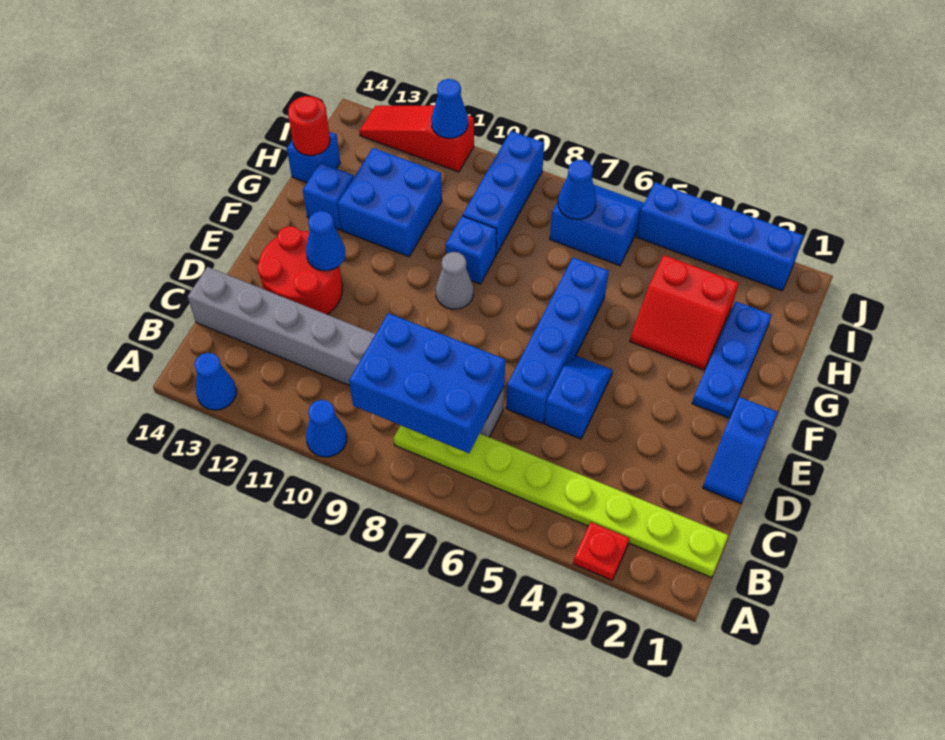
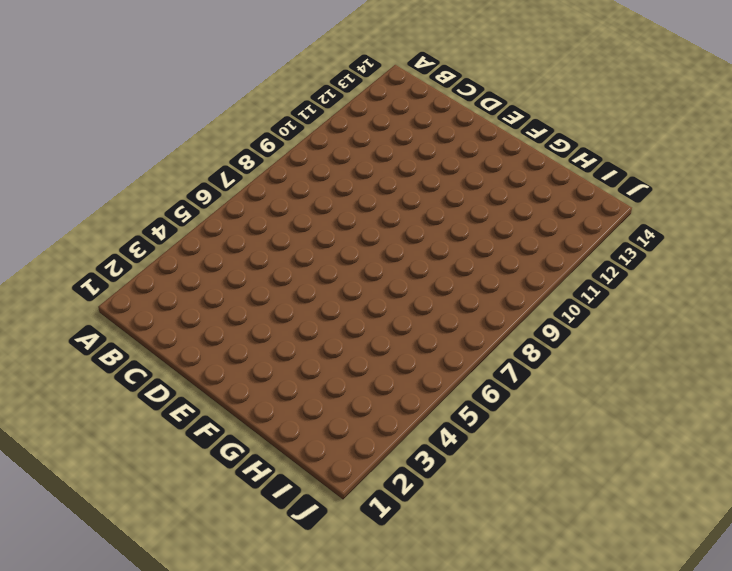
none -> red 1x1 plate [573,522,630,580]
none -> blue 1x1 cone [306,400,347,457]
none -> blue 1x1 cone [194,353,236,410]

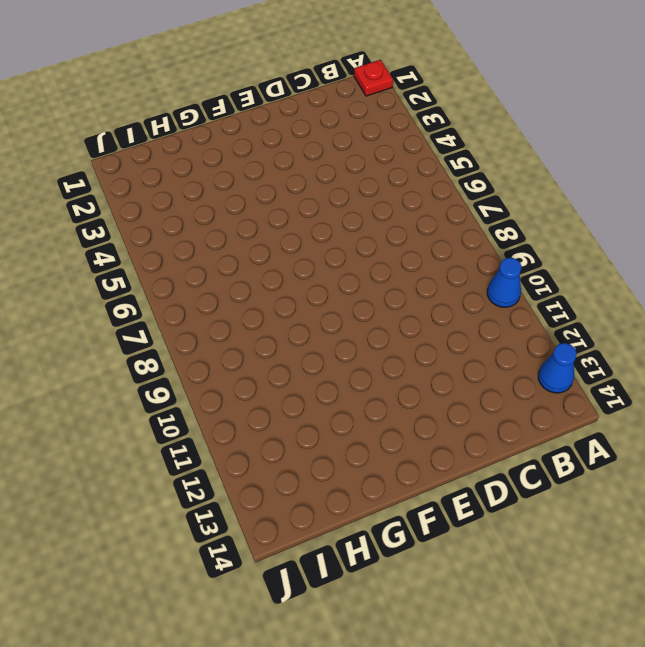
red 1x1 plate [354,60,393,96] -> red 1x1 plate moved to [573,522,630,580]
none -> lime 1x8 plate [394,425,729,578]
none -> grey 1x8 brick [188,267,504,437]
none -> blue 1x2 slope [703,397,778,503]

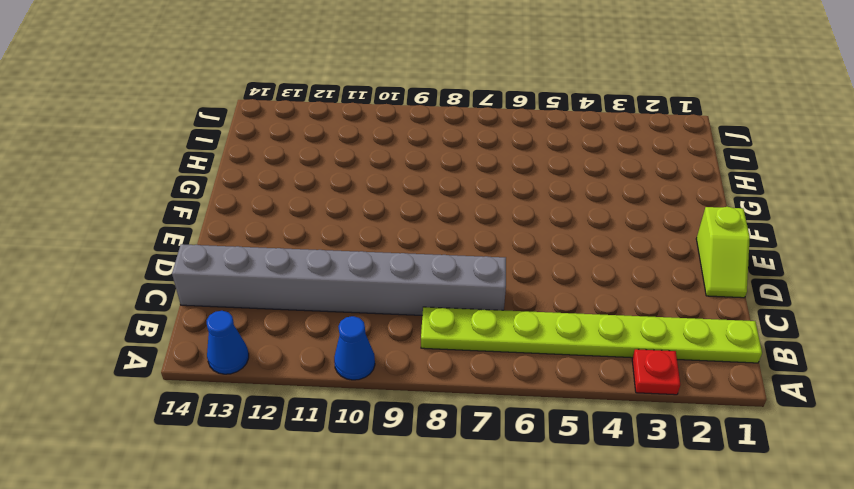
lime 1x2 slope [696,207,750,298] -> blue 1x2 slope [703,397,778,503]
none -> blue 1x2 slope [544,356,613,439]
none -> blue 1x4 brick [506,258,609,423]
none -> red 2x2 round brick [257,226,342,315]

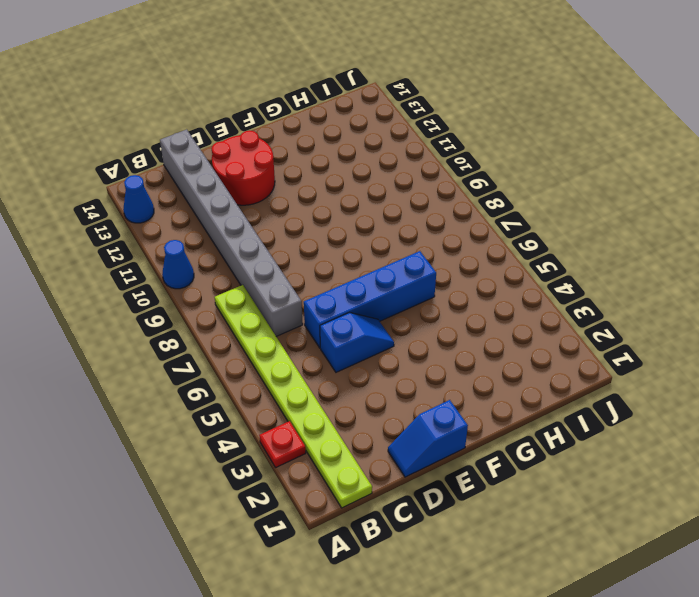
none -> blue 1x3 plate [692,301,772,418]
none -> grey 1x1 cone [436,252,473,309]
none -> red 2x2 slope [630,255,739,370]

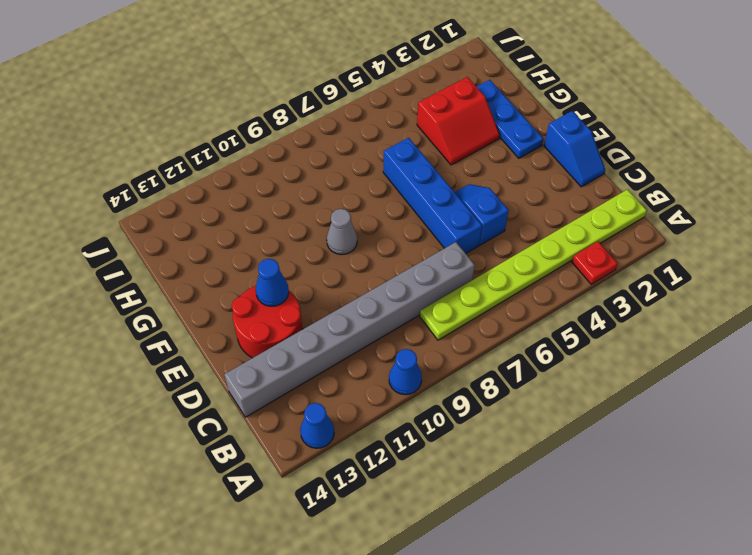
none -> blue 1x1 brick [446,216,497,284]
none -> blue 2x2 brick [338,148,442,257]
none -> blue 1x1 brick [303,163,354,230]

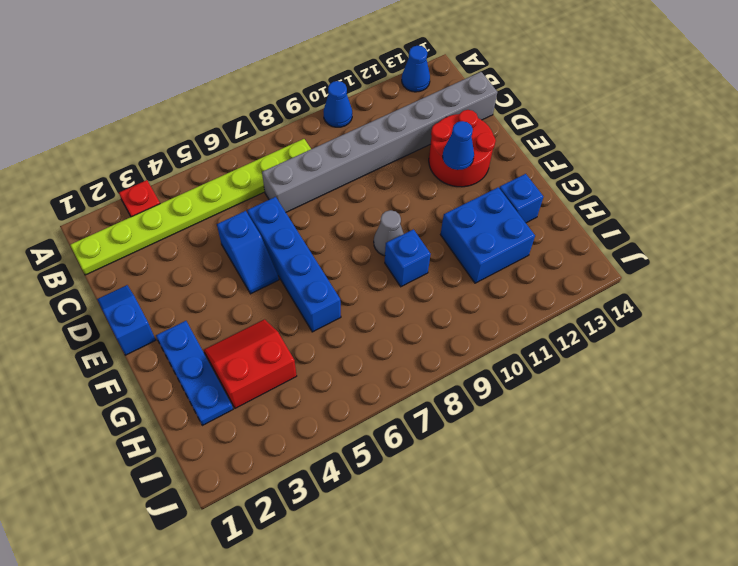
none -> blue 1x3 brick [463,131,544,254]
none -> blue 1x1 brick [287,132,340,183]
none -> blue 2x2 slope [550,185,644,266]

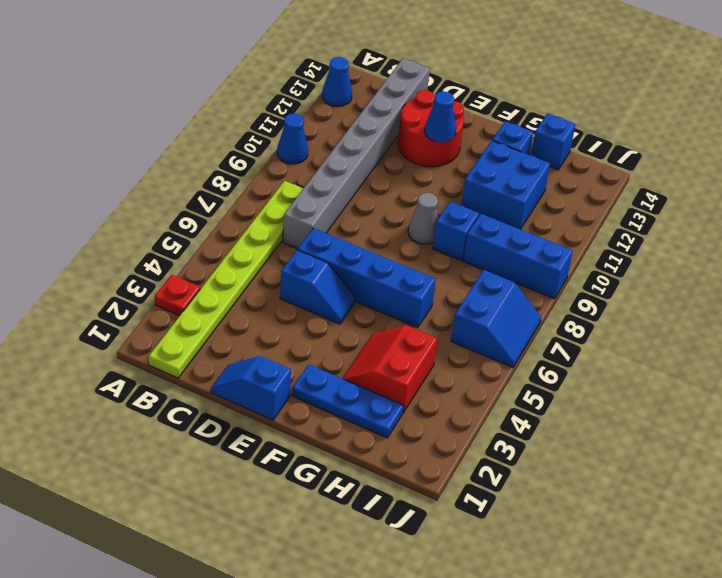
none -> blue 1x4 brick [636,182,804,291]
none -> red 1x3 slope [359,105,474,172]
none -> blue 2x3 brick [349,313,505,453]

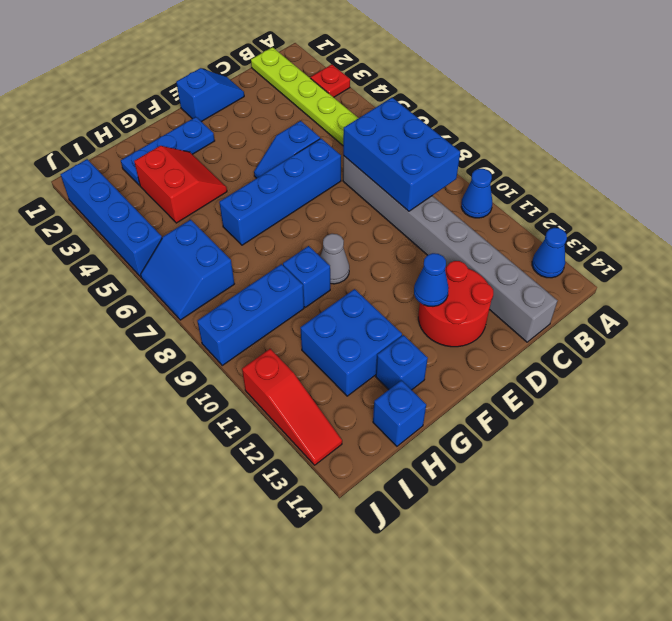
none -> red 1x1 round brick [288,96,330,155]
none -> blue 1x1 cone [558,160,596,219]
none -> blue 1x1 cone [431,79,468,138]

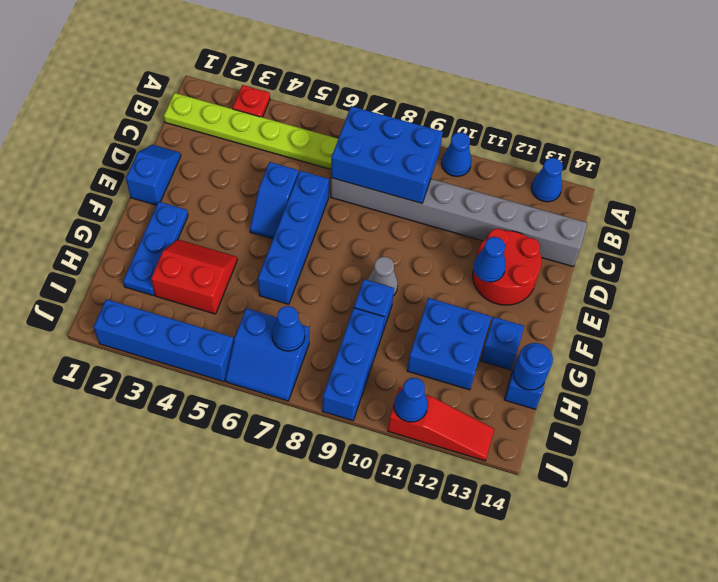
blue 1x1 round brick [513,343,553,390] -> red 1x1 round brick [288,96,330,155]

